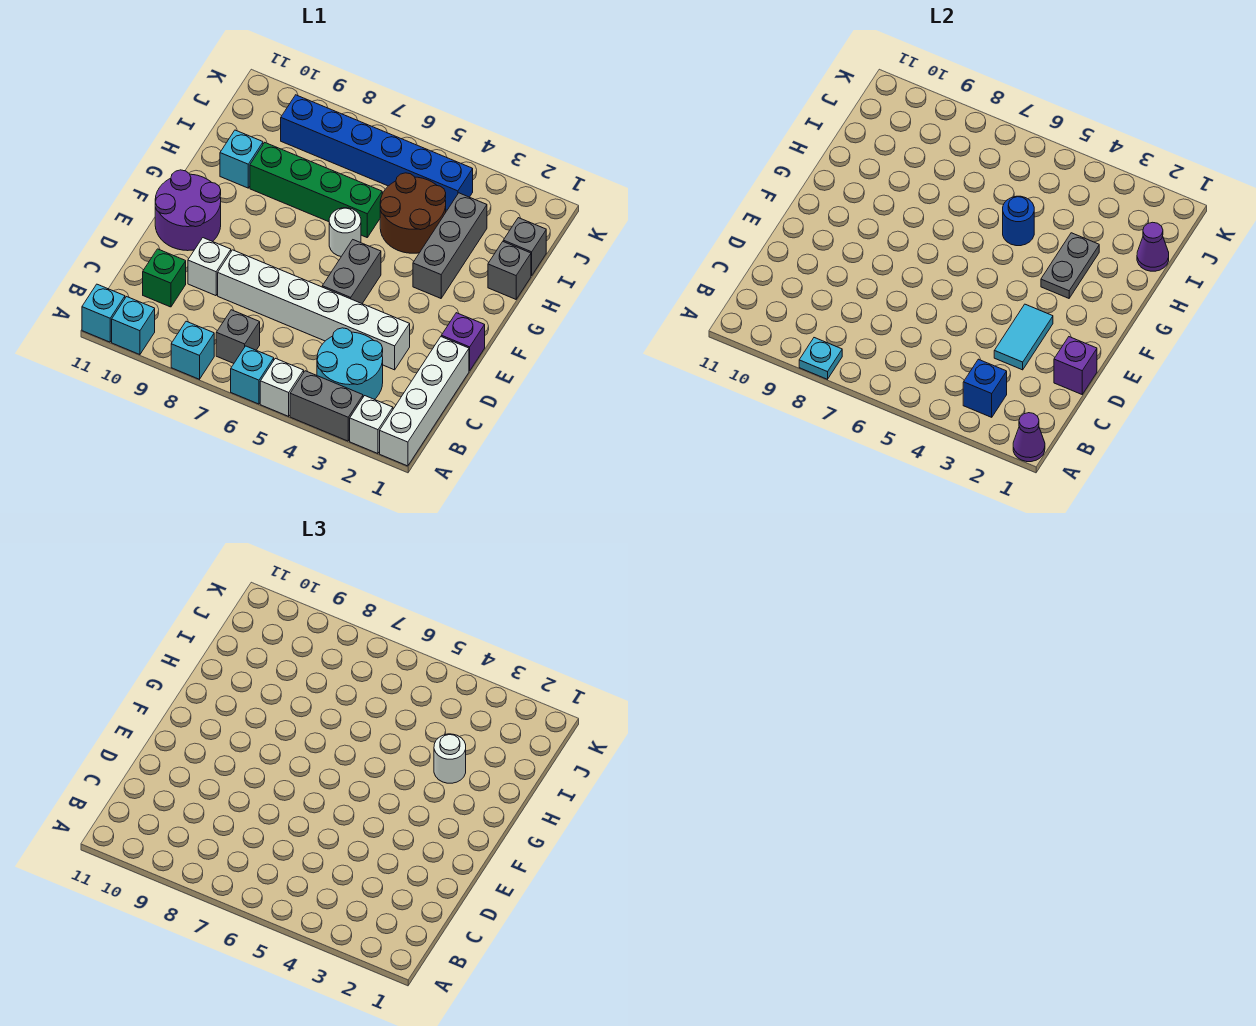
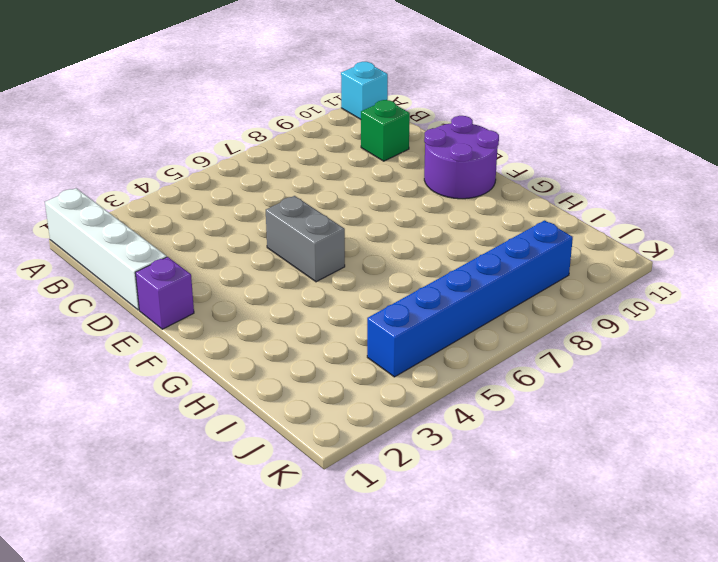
none -> white 1x1 brick [350,396,393,454]
none -> grey 1x2 brick [290,371,363,441]
none -> white 1x1 brick [260,358,304,416]
none -> cyan 1x1 brick [231,346,274,404]

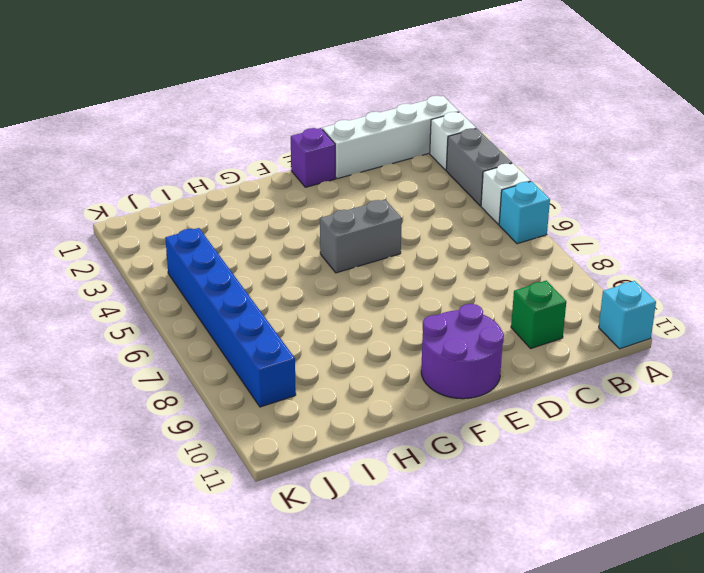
none -> cyan 1x1 brick [171,321,214,379]
none -> cyan 1x1 brick [112,297,155,355]
none -> cyan 2x2 round brick [317,328,383,399]
none -> grey 1x1 brick [216,310,260,363]

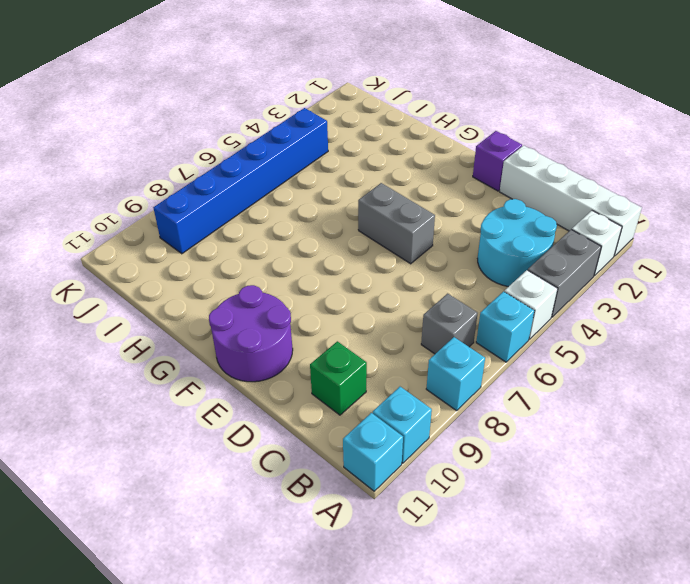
none -> white 1x6 brick [218,250,410,370]
none -> white 1x1 brick [188,238,231,296]
none -> grey 1x3 brick [413,193,487,298]
none -> white 1x1 round brick [329,208,361,256]

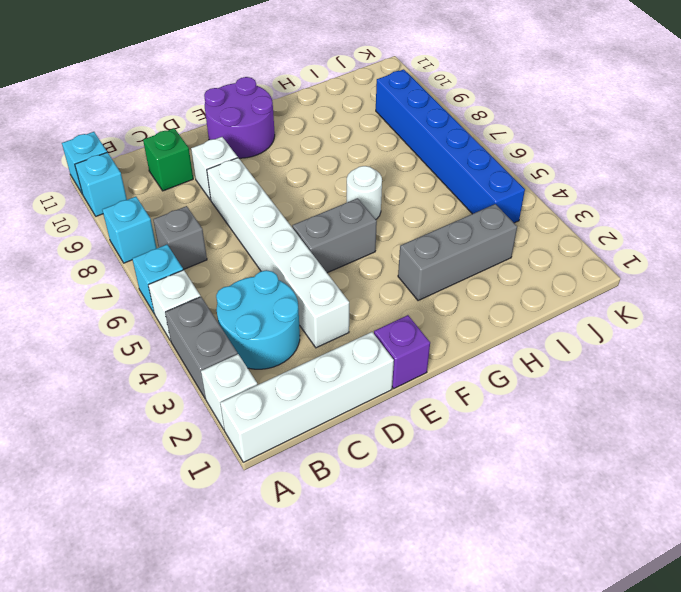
none -> grey 1x1 brick [488,242,531,299]
none -> brown 2x2 round brick [380,173,446,253]
none -> green 1x4 brick [250,143,382,237]
none -> cyan 1x1 brick [220,130,263,188]

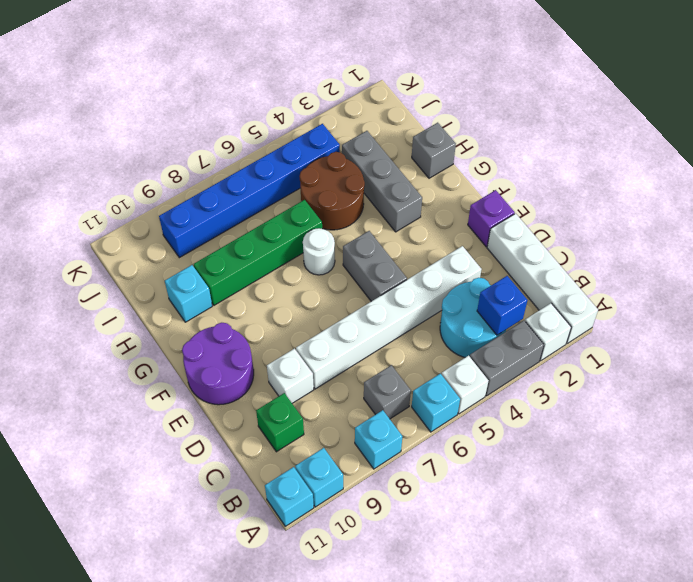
none -> grey 1x1 brick [503,218,546,276]
none -> purple 1x1 cone [1013,413,1045,462]
none -> cyan 1x1 plate [799,338,842,379]
none -> purple 1x1 brick [1054,337,1097,394]

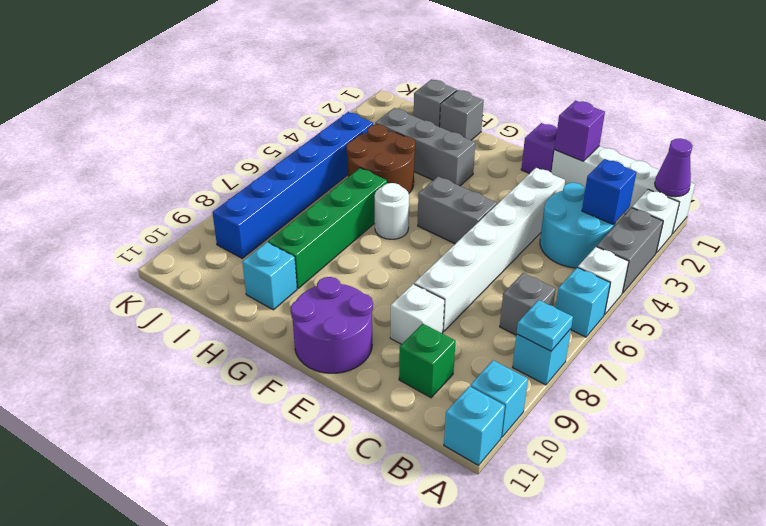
none -> cyan 1x2 tile [994,304,1053,370]
none -> grey 1x2 plate [1041,233,1099,298]
none -> blue 1x1 round brick [1003,196,1034,246]
none -> purple 1x1 cone [1137,222,1169,271]

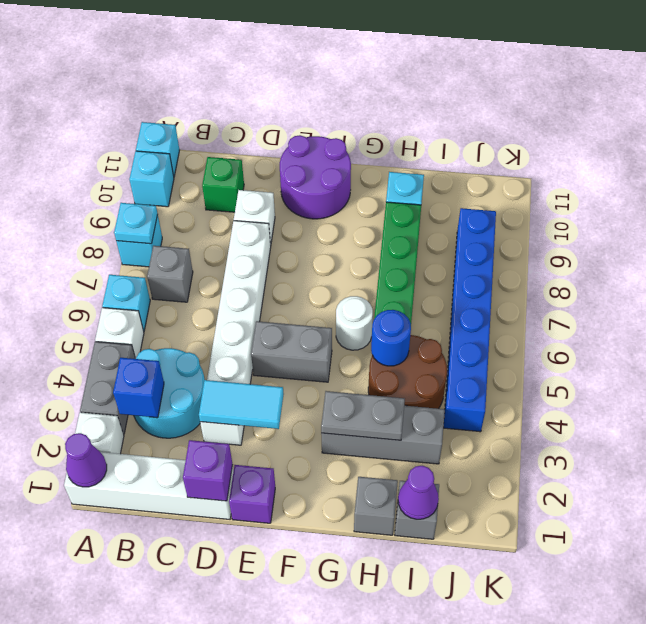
none -> white 1x1 round brick [434,734,466,783]

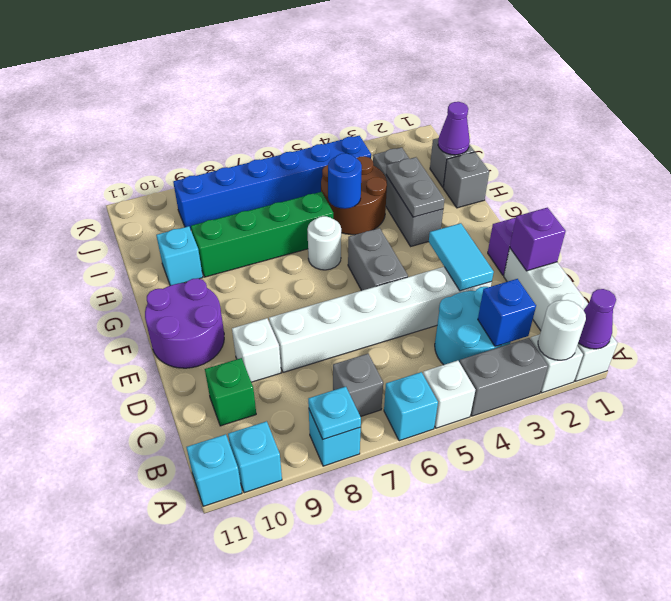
white 1x1 round brick [538,300,586,360] -> white 1x1 round brick moved to [434,734,466,783]

